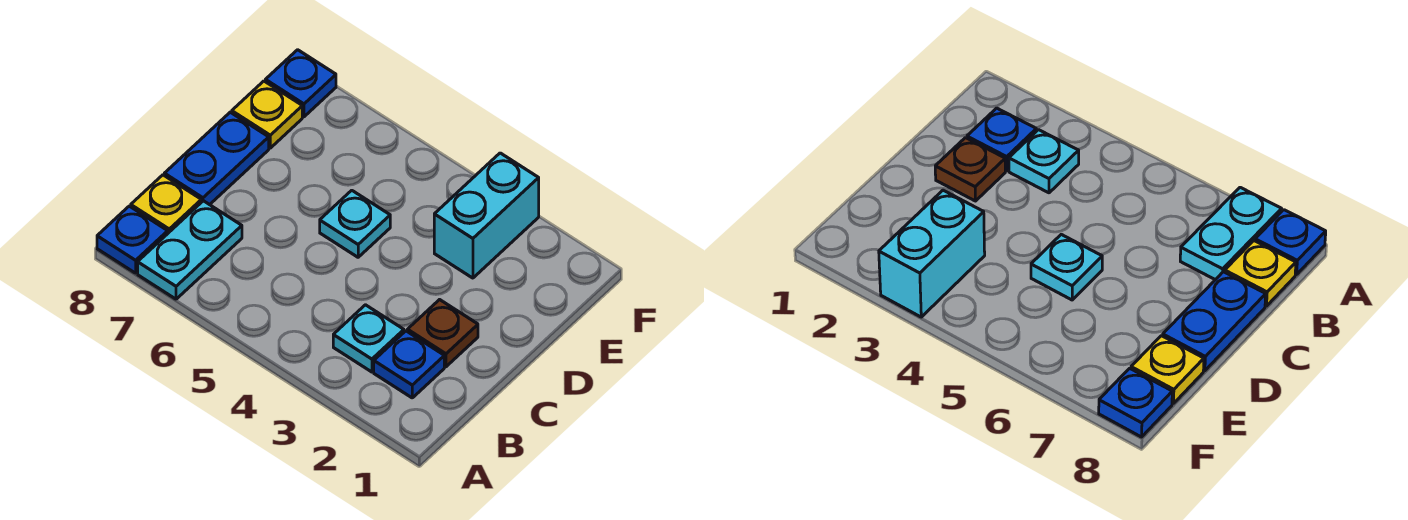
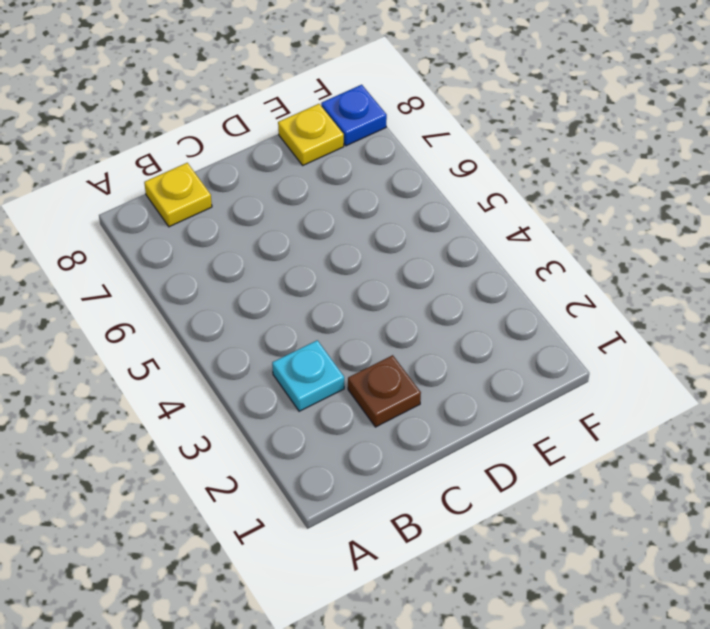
none -> cyan 1x2 plate [138,201,242,299]
none -> blue 1x1 plate [97,206,168,273]

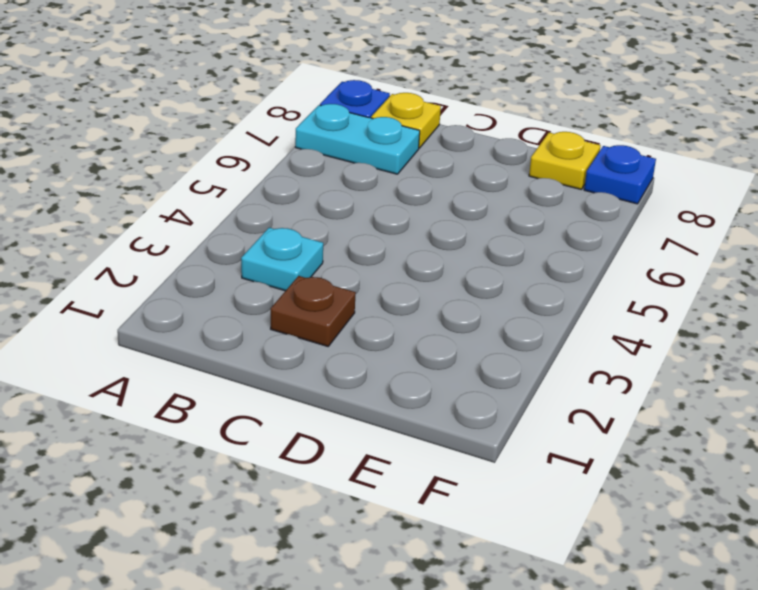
none -> blue 1x1 plate [374,331,444,398]
none -> blue 1x2 plate [164,112,269,205]

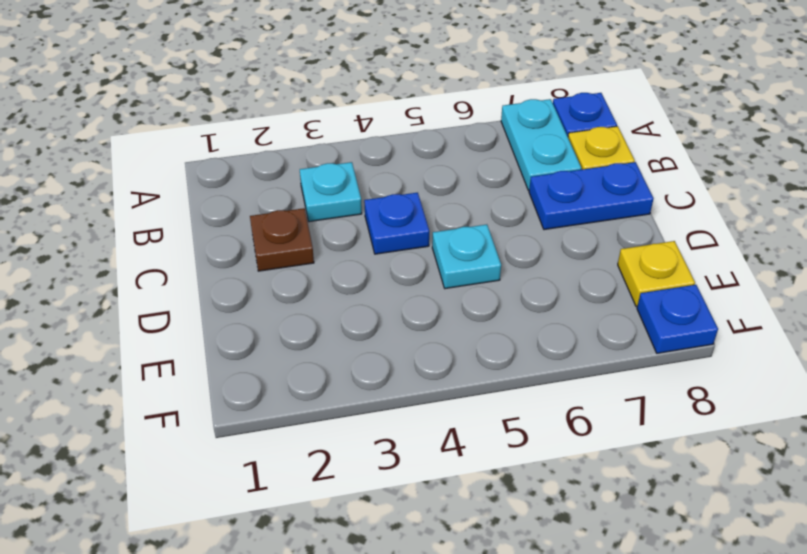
blue 1x1 plate [364,193,429,254] -> blue 1x1 plate moved to [374,331,444,398]
blue 1x2 plate [529,162,654,230] -> blue 1x2 plate turned to [164,112,269,205]
none -> cyan 1x2 brick [434,153,539,278]

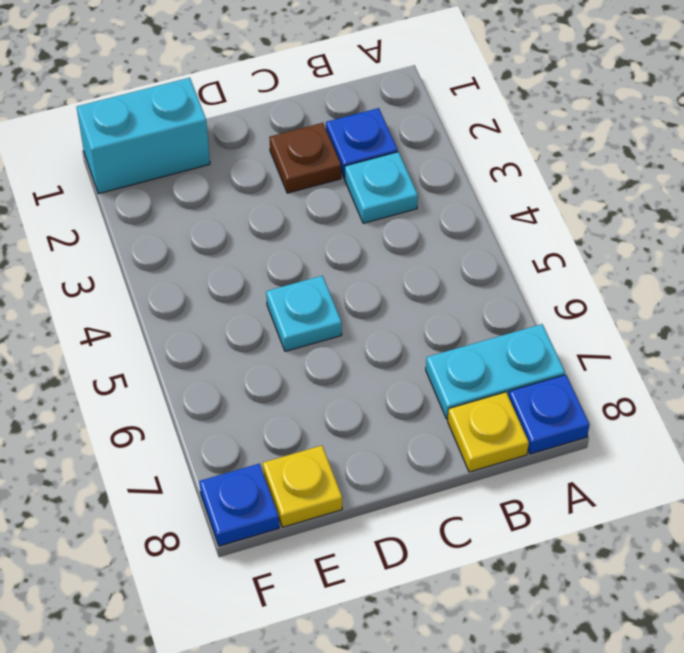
cyan 1x2 brick [77,78,210,194] -> cyan 1x2 brick moved to [434,153,539,278]
none -> blue 1x2 plate [164,112,269,205]

